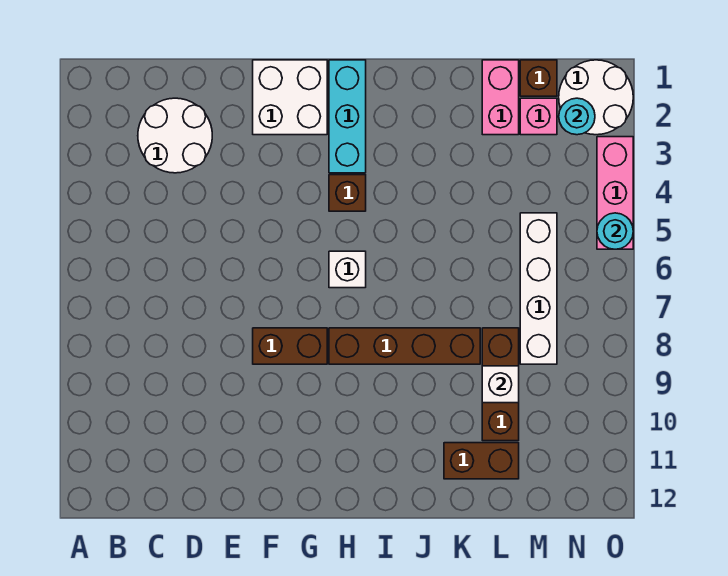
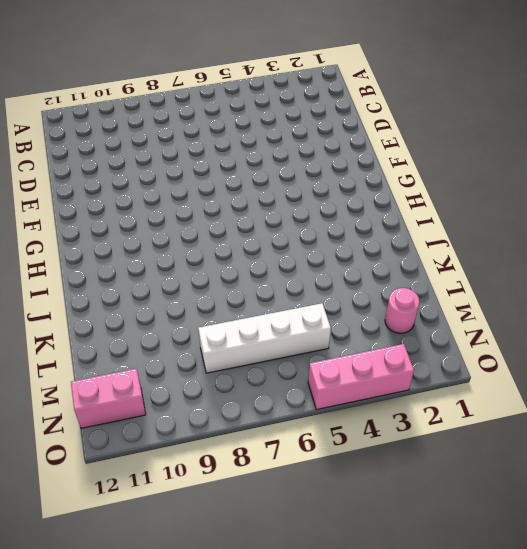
pink 1x1 round brick [385,288,420,333] -> pink 1x1 brick [520,98,557,135]
pink 1x2 brick [71,369,146,428] -> pink 1x2 brick moved to [482,60,519,135]
none -> white 2x2 round brick [138,98,212,173]
none -> white 2x2 brick [253,60,327,135]
none -> brown 1x2 brick [253,328,327,364]

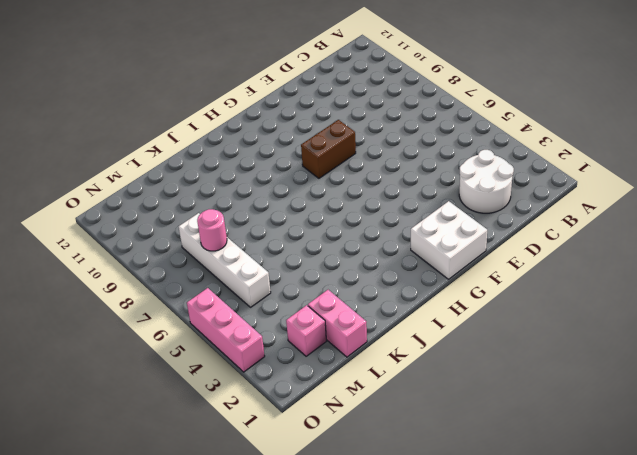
pink 1x1 round brick [197,209,227,251] -> none
none -> cyan 1x3 brick [329,60,366,173]
none -> brown 1x1 brick [329,175,366,211]
none -> white 1x1 brick [329,251,366,288]

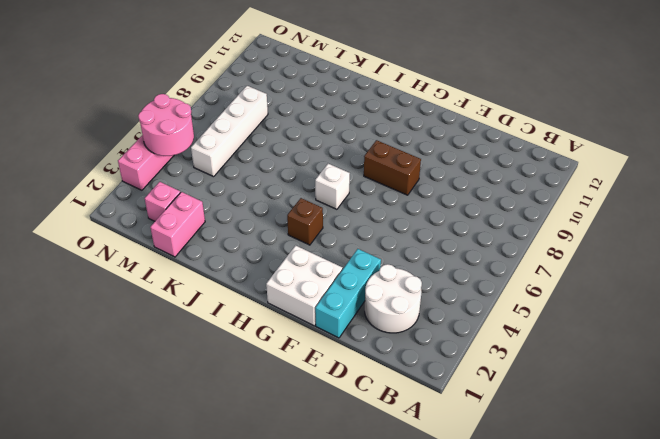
cyan 1x3 brick [315,249,381,338] -> cyan 1x3 brick moved to [329,60,366,173]
pink 2x2 round brick [138,94,194,156] -> cyan 1x1 round brick [597,213,633,249]
none -> brown 1x4 brick [329,328,480,364]
none -> brown 1x2 brick [444,443,519,479]
none -> brown 1x3 brick [482,328,519,441]

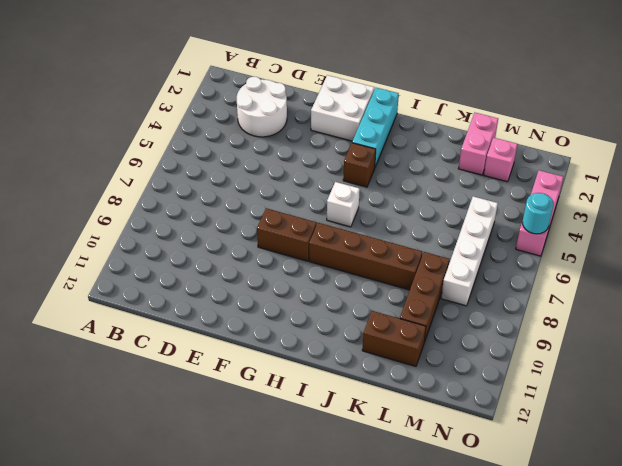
none -> brown 1x1 brick [520,60,557,96]
none -> white 2x2 round brick [559,60,633,135]
none -> white 1x1 brick [482,366,519,403]

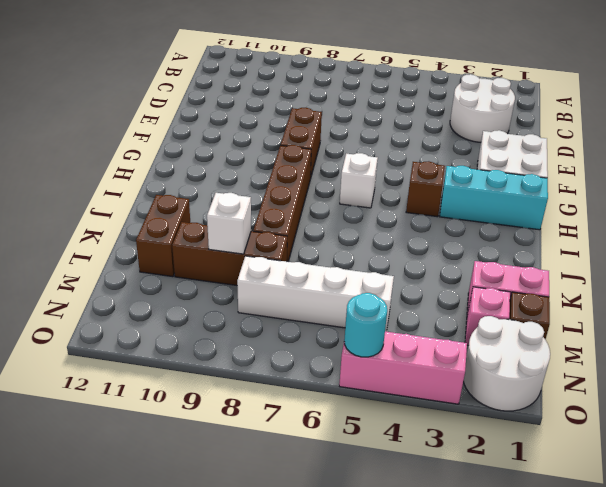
none -> cyan 1x1 round brick [559,98,595,135]

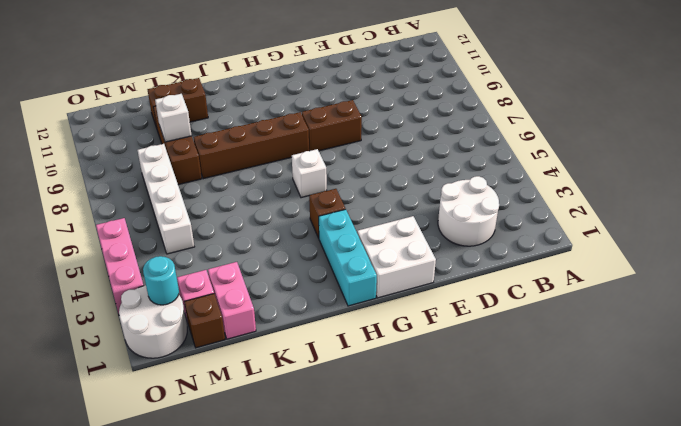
none -> cyan 1x1 round brick [597,213,633,249]

